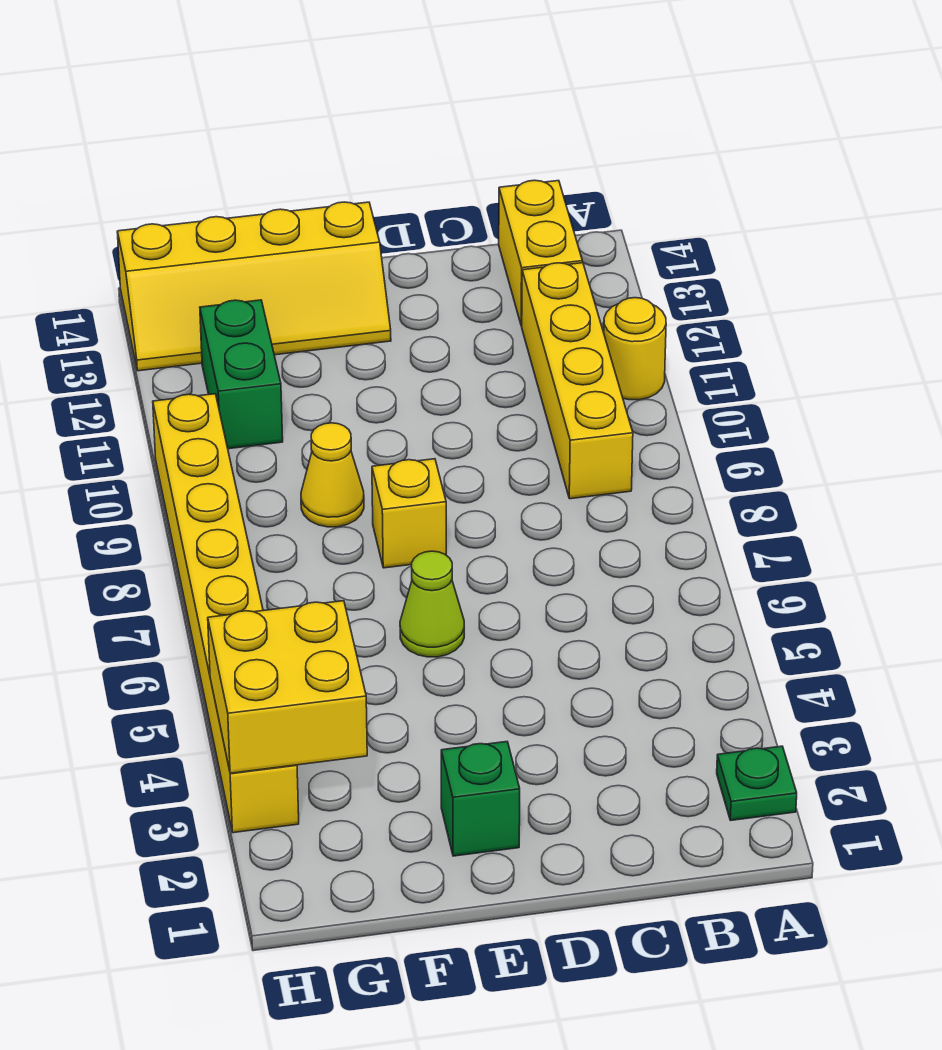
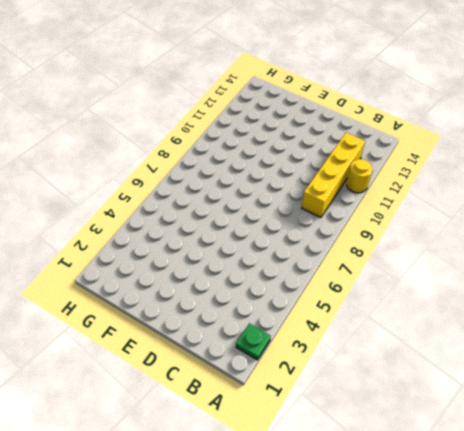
none -> yellow 1x2 brick [499,180,582,326]
none -> green 1x1 brick [441,742,520,856]
none -> lime 1x1 cone [400,551,464,657]

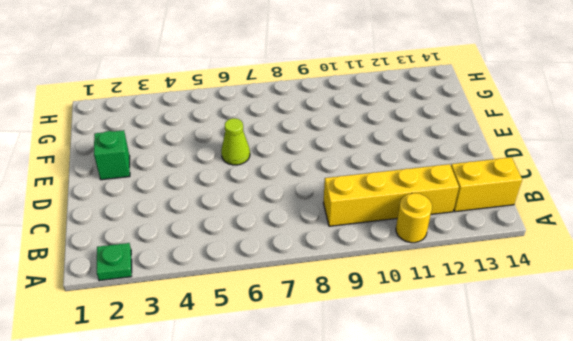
none -> yellow 1x1 brick [372,459,446,568]
none -> yellow 2x4 slope [117,202,391,371]
none -> yellow 1x1 cone [301,423,364,527]

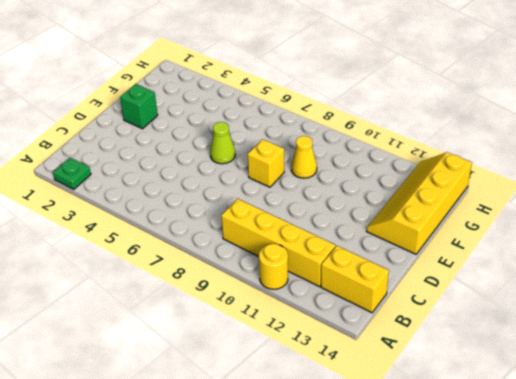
none -> green 1x2 brick [200,300,283,449]
none -> yellow 1x8 brick [153,394,299,833]
none -> yellow 2x2 brick [208,601,367,773]

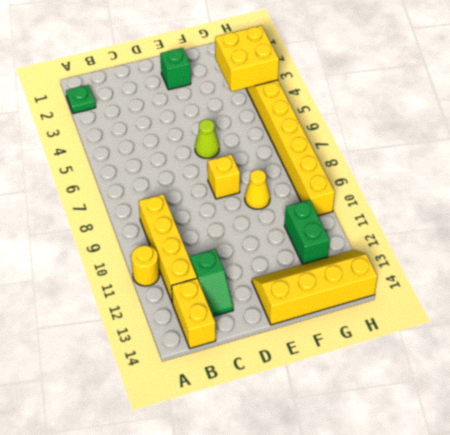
green 1x2 slope [190,249,233,316] -> none

